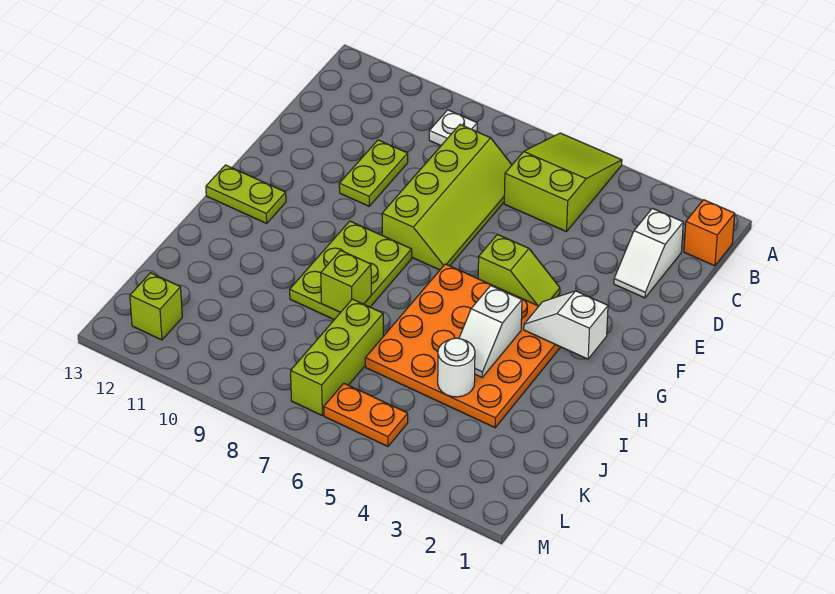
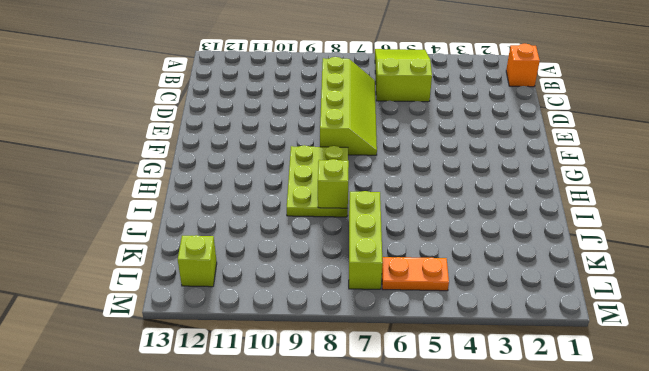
none -> white 1x1 plate [429,110,477,145]
none -> white 1x2 slope [614,208,683,298]
none -> lime 1x2 plate [339,140,408,206]

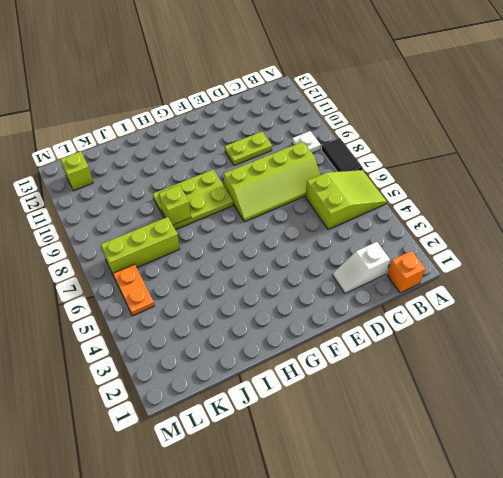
black 1x2 tile [321,138,362,172] -> none
none -> lime 1x2 slope [478,234,560,306]
none -> orange 4x4 plate [365,264,560,428]
none -> lime 1x2 plate [206,165,286,223]

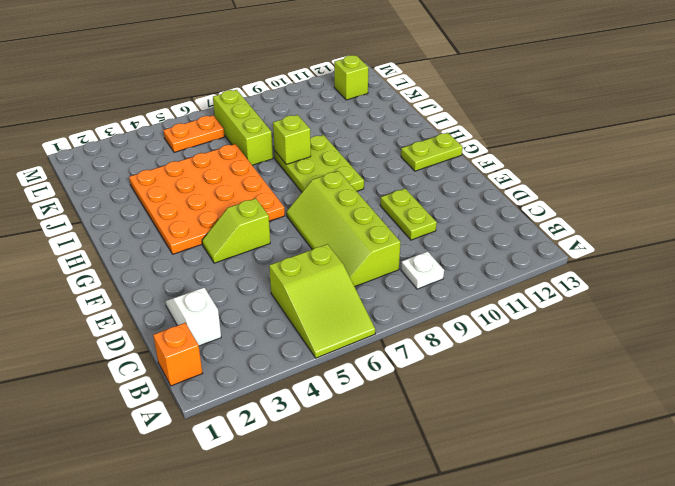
none -> white 1x2 slope [524,291,608,359]
none -> white 1x2 slope [459,286,522,377]
none -> white 1x1 round brick [438,338,475,397]

